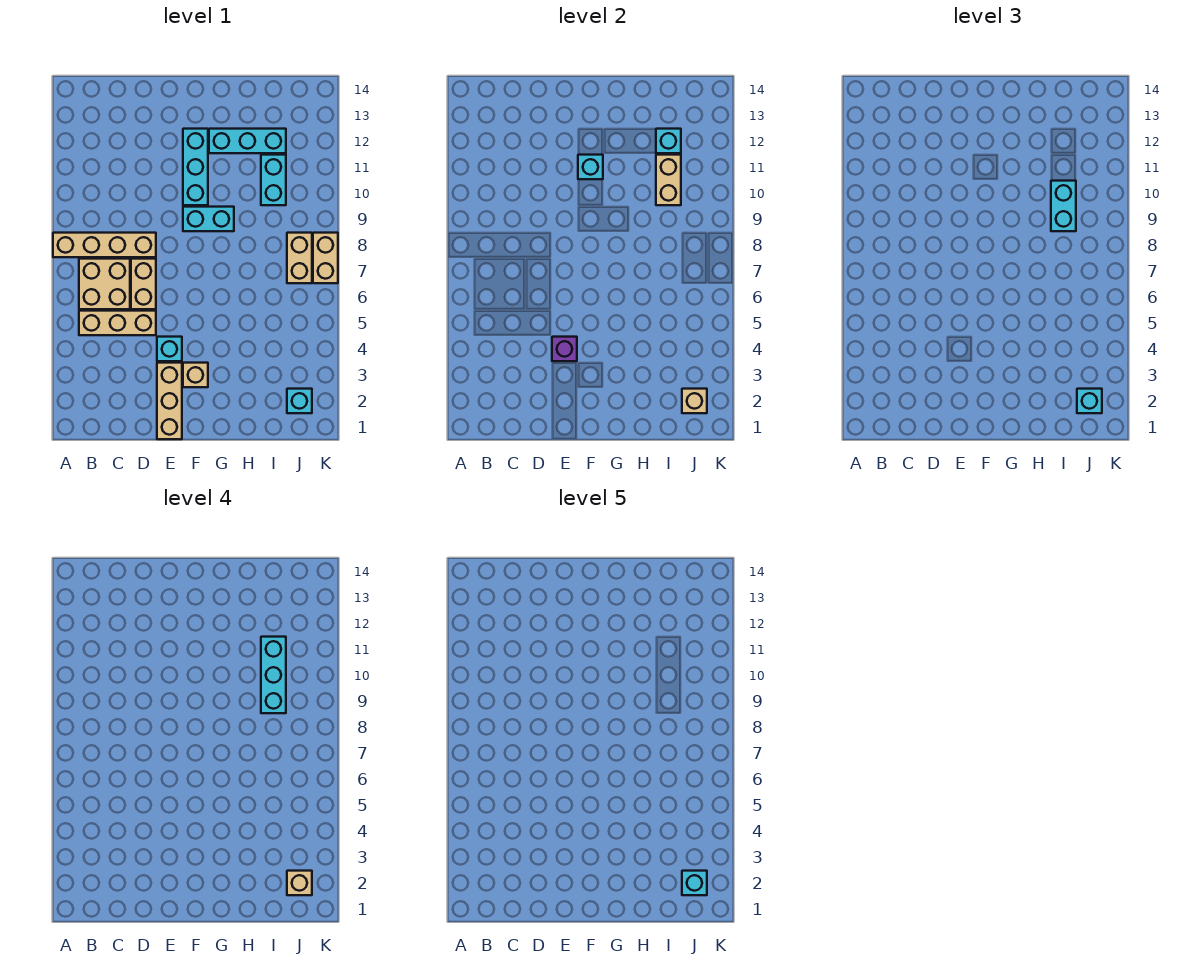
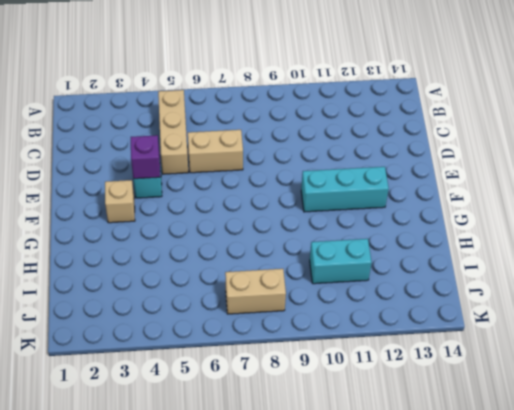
none -> tan 1x4 brick [53,233,156,257]
none -> tan 2x2 brick [79,259,130,309]
none -> tan 1x3 brick [157,363,182,439]

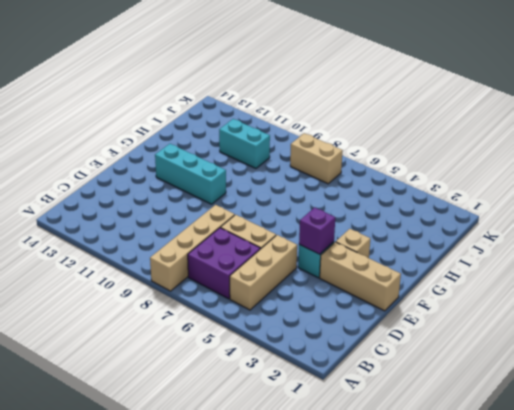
purple 2x2 brick [188,228,260,299] -> tan 2x2 brick [79,259,130,309]
none -> cyan 1x2 brick [183,207,234,231]
none -> cyan 1x3 brick [209,129,286,153]
none -> cyan 1x1 brick [287,389,312,413]

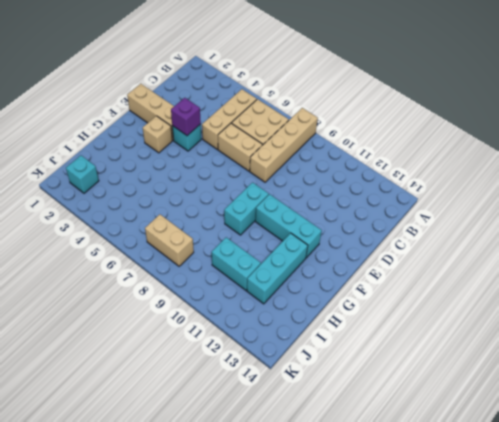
none -> tan 1x2 brick [313,233,338,283]
none -> cyan 1x1 brick [578,155,603,179]
none -> tan 1x2 brick [656,155,681,205]

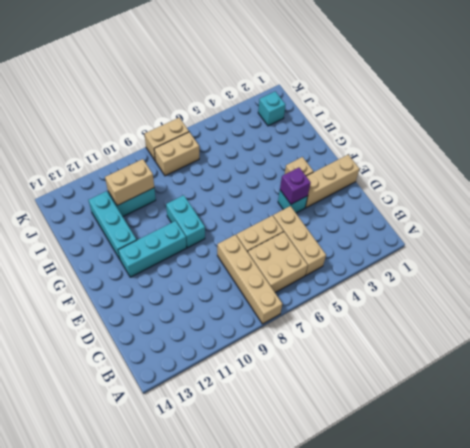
none -> cyan 1x1 brick [578,155,603,179]
none -> cyan 1x1 brick [656,129,681,153]
none -> tan 1x1 brick [682,389,707,413]

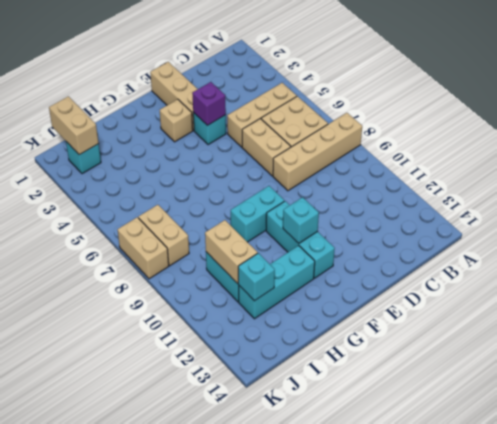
tan 1x2 brick [49,96,99,155] -> tan 1x1 brick [682,389,707,413]
none -> cyan 1x2 brick [1051,181,1076,231]
none -> cyan 1x1 brick [1077,389,1102,413]
none -> cyan 1x3 brick [261,637,286,713]

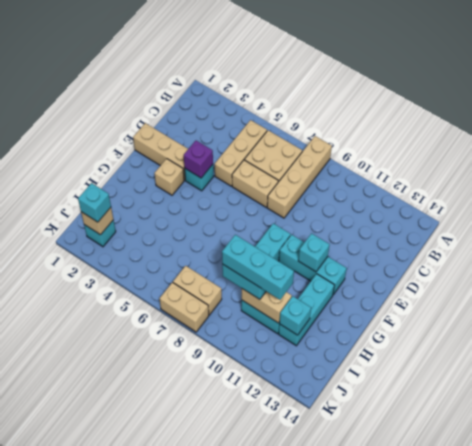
none -> tan 1x1 brick [287,871,312,895]
none -> cyan 1x1 brick [682,871,707,895]

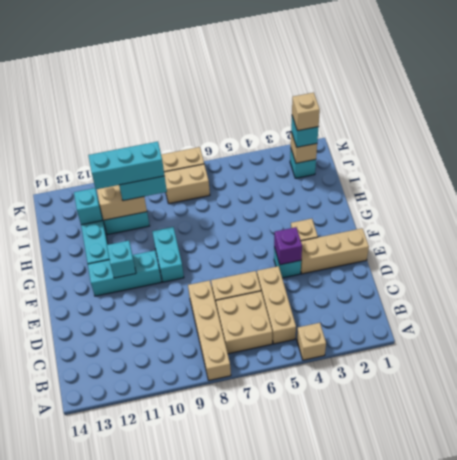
tan 1x1 brick [297,323,326,360] -> none
none -> cyan 1x1 brick [682,871,707,895]

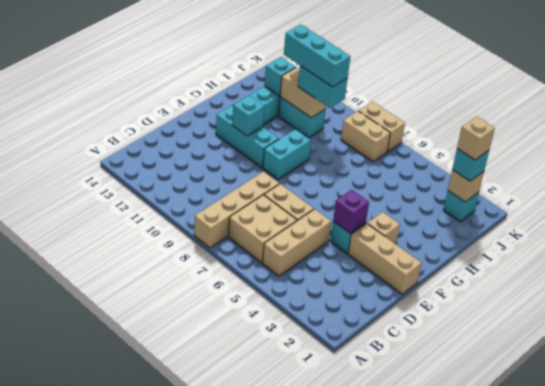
none -> cyan 1x1 brick [682,871,707,895]

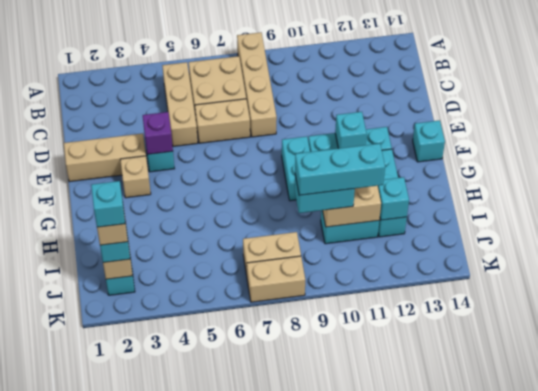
cyan 1x1 brick [413,120,445,162] -> none

